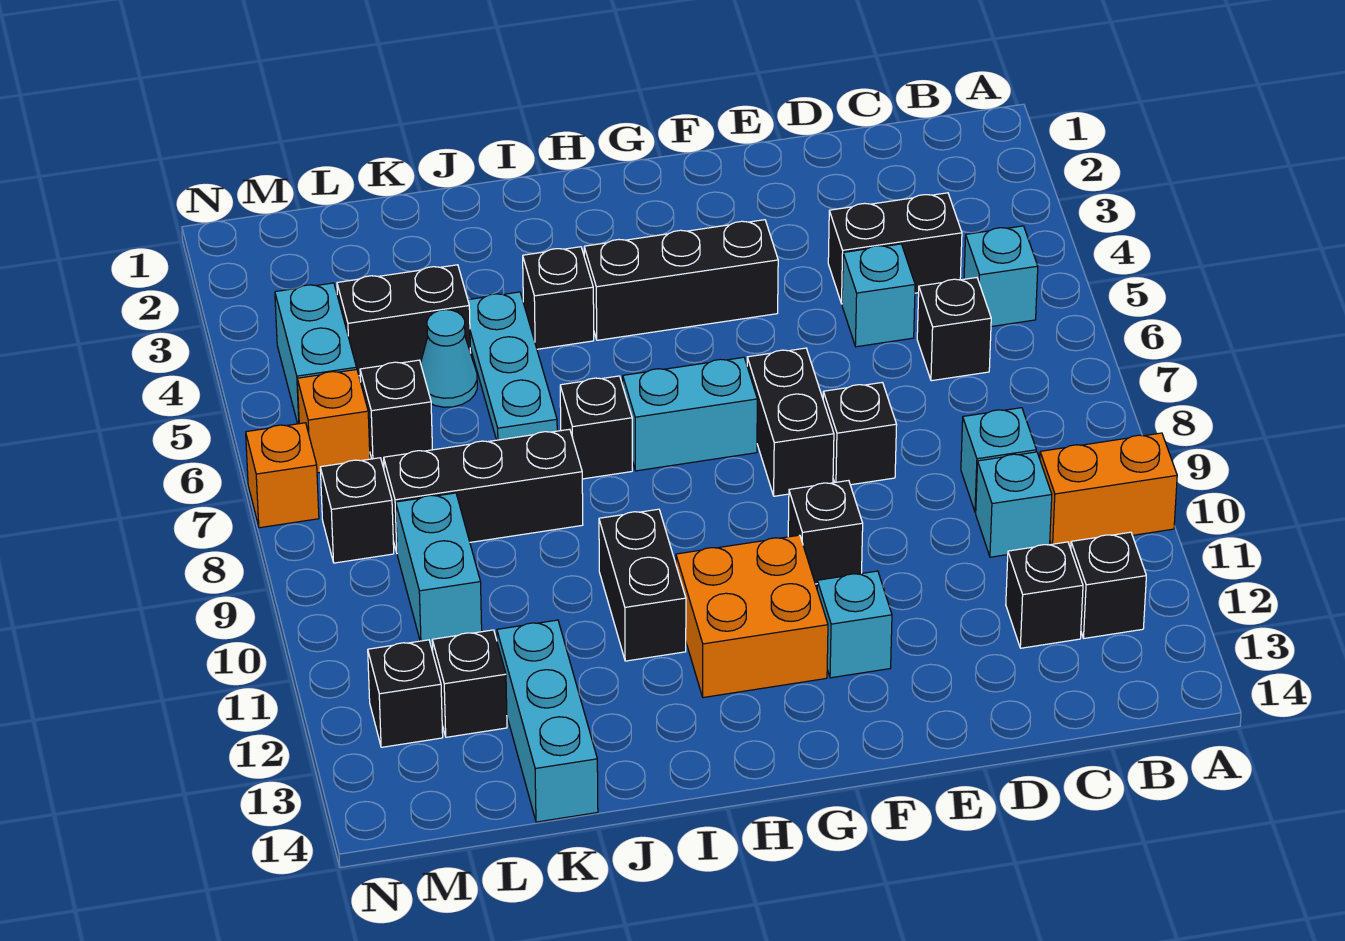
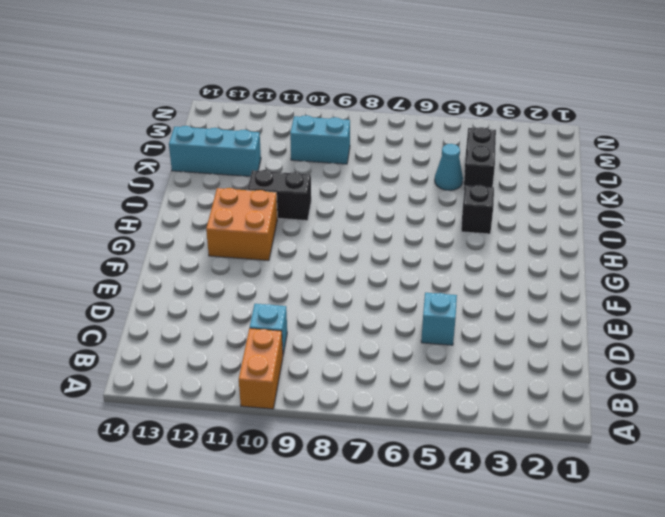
none -> cyan 1x1 brick [964,226,1038,327]
none -> black 1x1 brick [1071,532,1146,638]
none -> black 1x2 brick [828,193,962,304]
none -> black 1x1 brick [917,278,991,381]

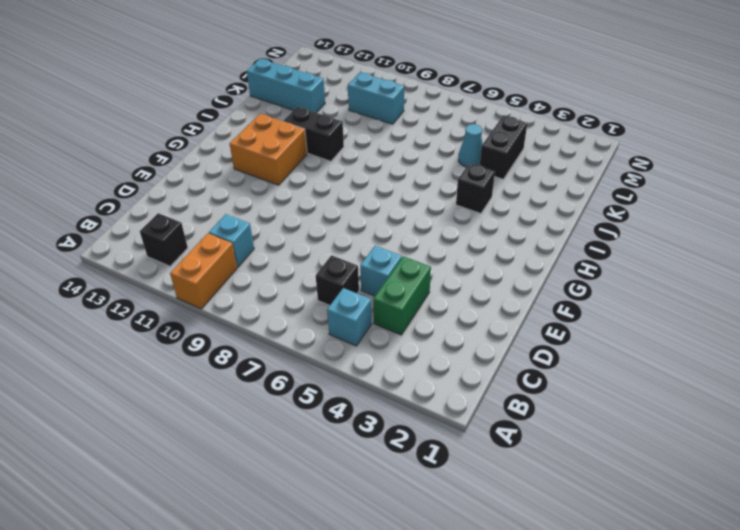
green 1x2 brick [373,256,431,335] -> black 1x2 brick [828,193,962,304]
none -> cyan 1x1 brick [961,408,1036,512]
none -> black 1x1 brick [1006,542,1083,648]
none -> black 1x1 brick [823,382,897,485]
none -> black 1x3 brick [584,220,778,340]

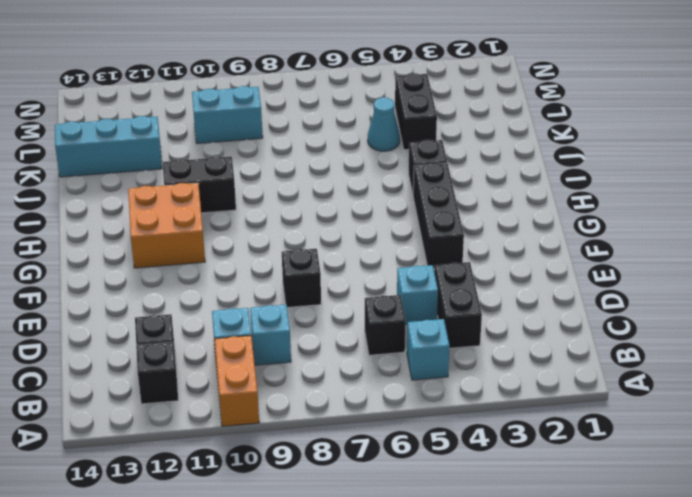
none -> black 1x2 brick [747,348,834,496]
none -> black 1x1 brick [788,481,863,584]
none -> cyan 1x1 brick [817,571,892,678]
none -> cyan 1x2 brick [623,357,757,471]

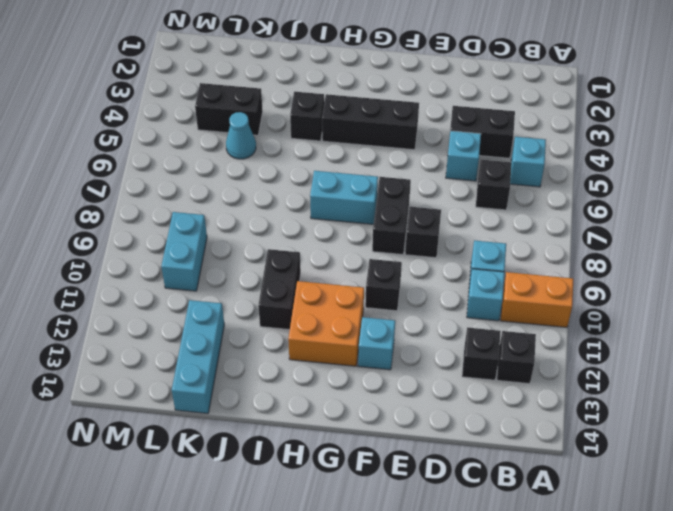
none -> black 1x1 brick [560,376,632,479]
none -> cyan 1x3 plate [468,292,557,440]
none -> black 1x3 brick [384,429,583,552]
none -> black 1x1 brick [360,360,432,463]

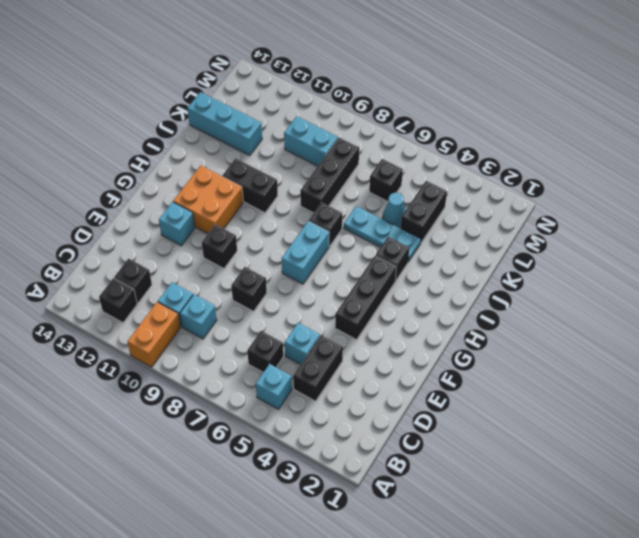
none -> black 1x2 brick [747,348,834,496]
none -> black 1x1 brick [432,630,507,737]
none -> cyan 1x2 brick [275,283,357,424]
none -> orange 1x1 brick [297,369,370,473]

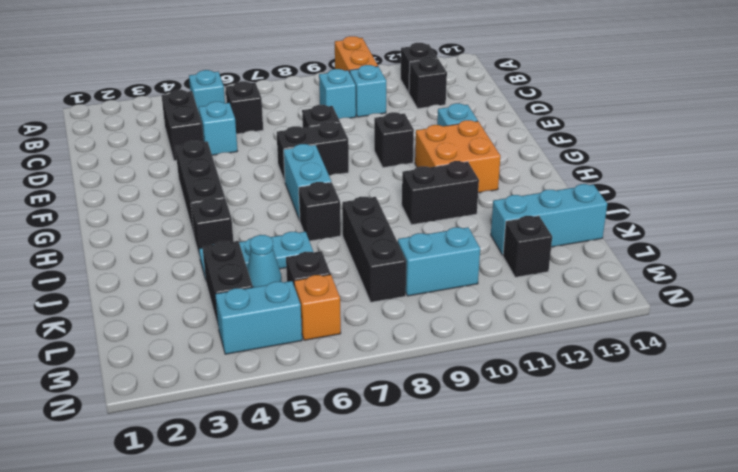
none -> black 1x1 brick [320,458,394,563]
none -> black 1x1 brick [368,640,443,747]
none -> orange 1x1 brick [246,423,319,528]

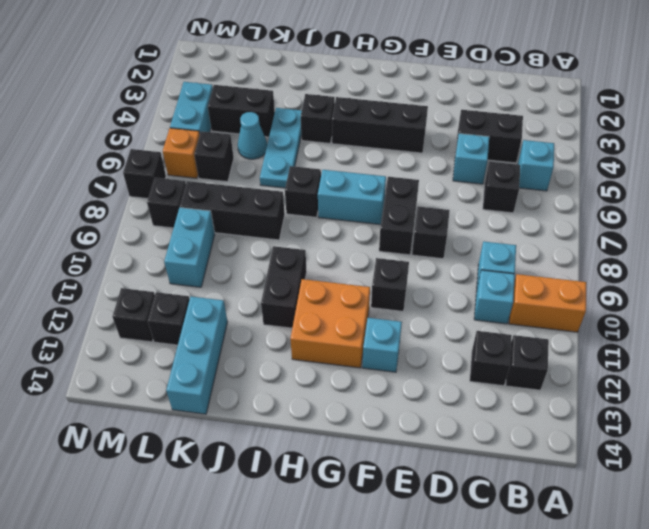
black 1x1 brick [123,149,166,199] -> orange 1x1 brick [246,423,319,528]

